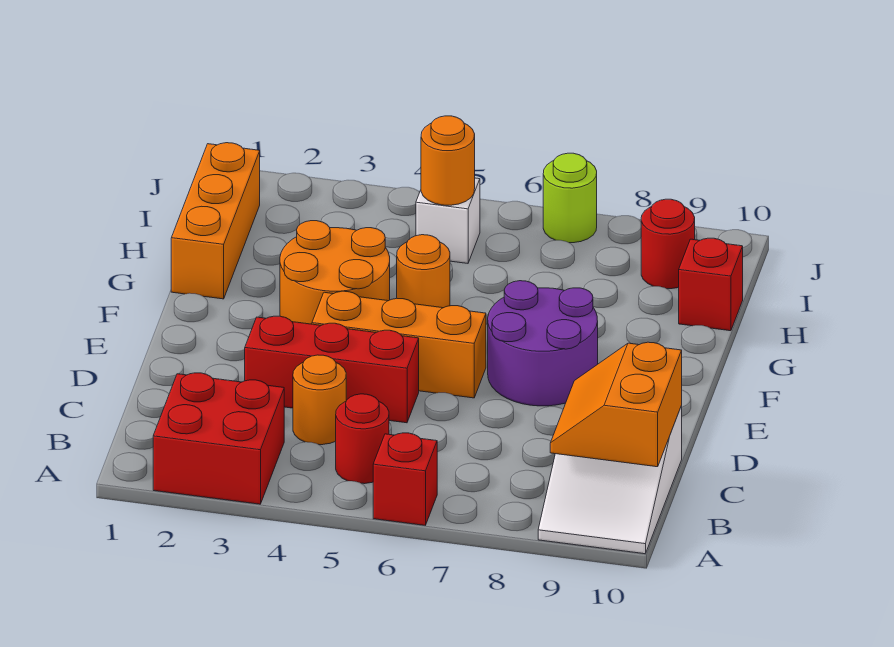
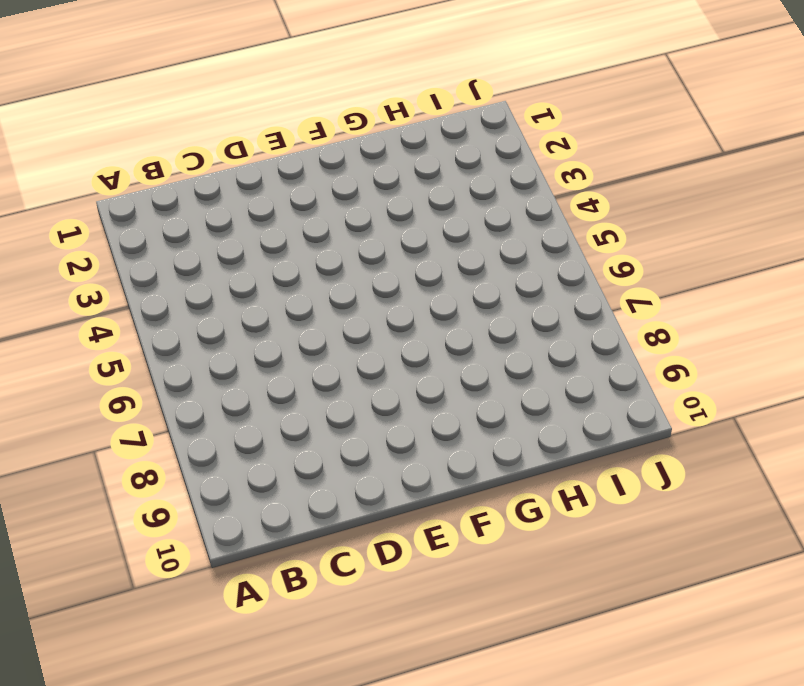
none -> red 2x2 brick [153,373,284,504]
none -> red 1x1 brick [373,433,437,525]
none -> white 2x3 slope [538,406,682,554]

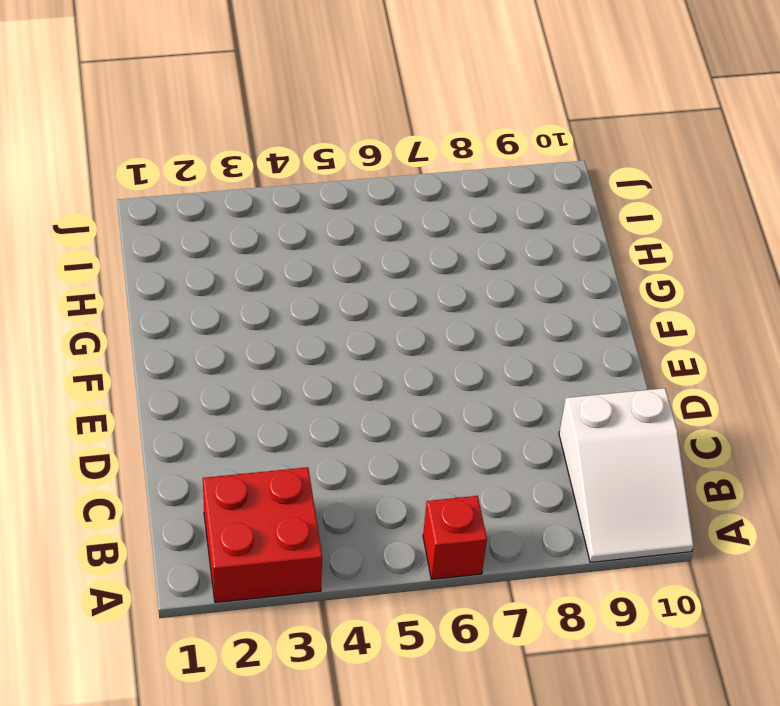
none -> red 1x1 round brick [336,394,389,484]
none -> orange 1x1 round brick [293,355,346,445]
none -> red 1x3 brick [245,316,419,423]

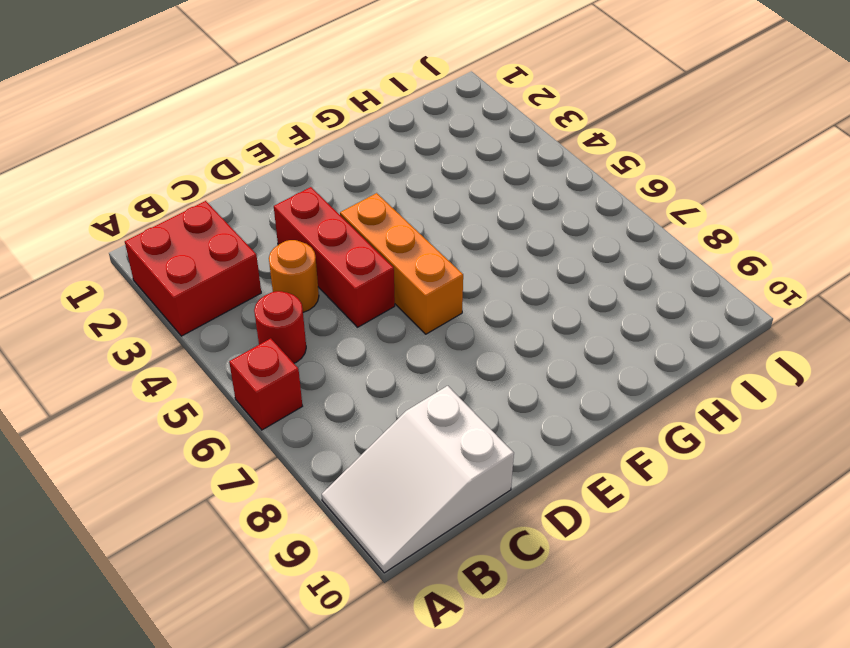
none -> purple 2x2 round brick [488,281,598,406]
none -> orange 2x2 round brick [280,221,390,324]
none -> orange 1x3 brick [171,143,260,299]

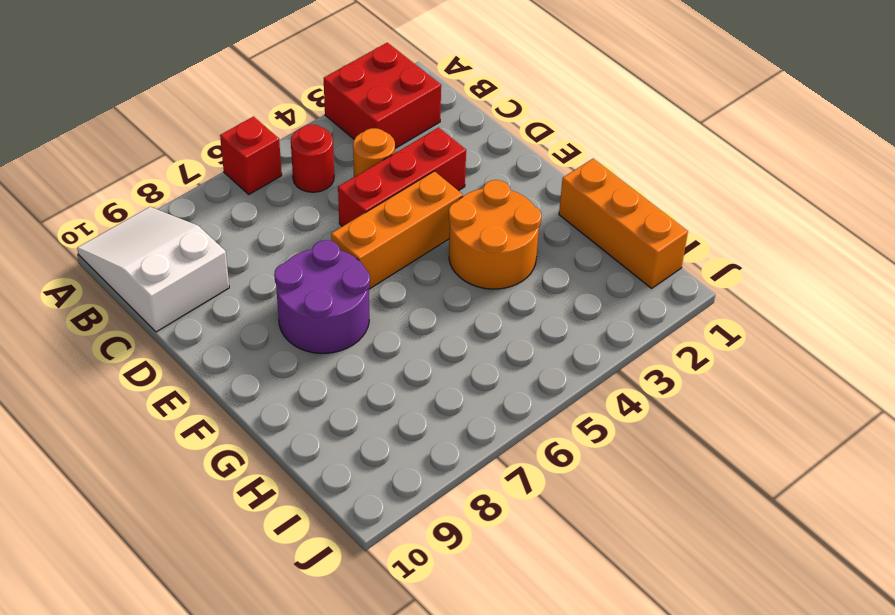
none -> orange 1x1 round brick [397,235,450,308]
none -> red 1x1 brick [679,238,743,331]
none -> white 1x1 brick [416,178,480,263]

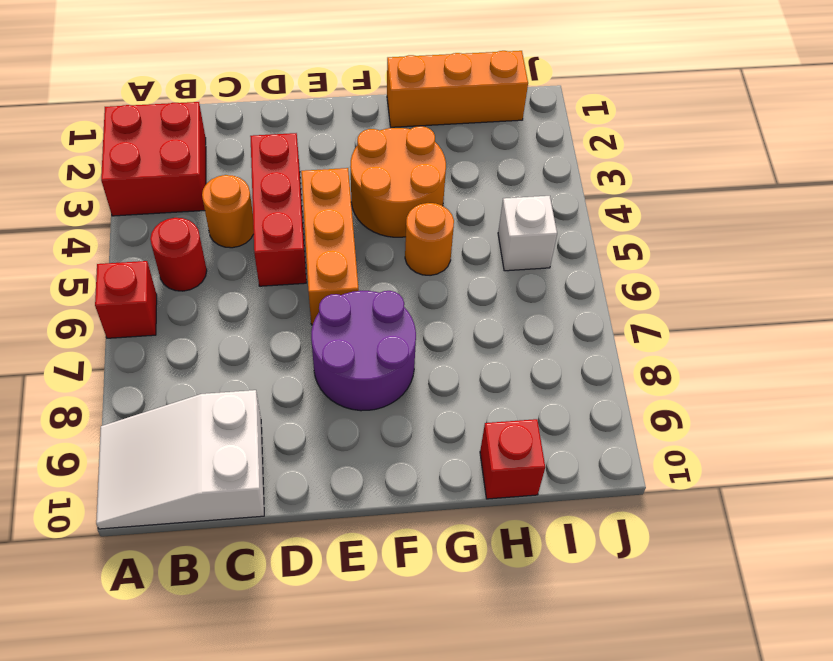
none -> red 1x1 round brick [641,199,695,289]
none -> lime 1x1 round brick [543,153,597,243]
none -> orange 2x2 slope [550,342,682,467]

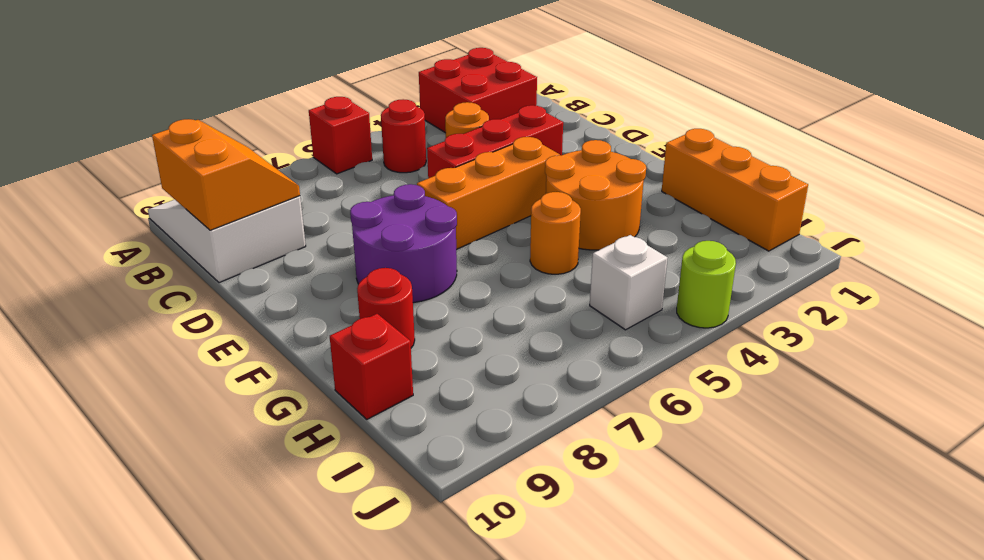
red 1x1 round brick [357,268,415,348] -> red 1x1 round brick moved to [641,199,695,289]
lime 1x1 round brick [677,241,736,328] -> lime 1x1 round brick moved to [543,153,597,243]
none -> orange 1x1 round brick [421,116,475,205]

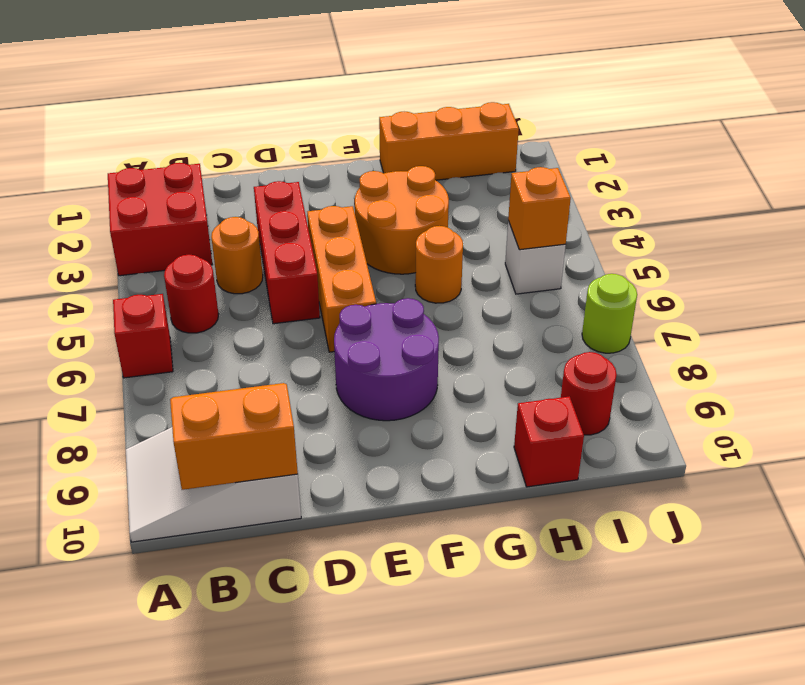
orange 1x1 brick [508,167,571,250] -> orange 1x1 round brick [421,116,475,205]

